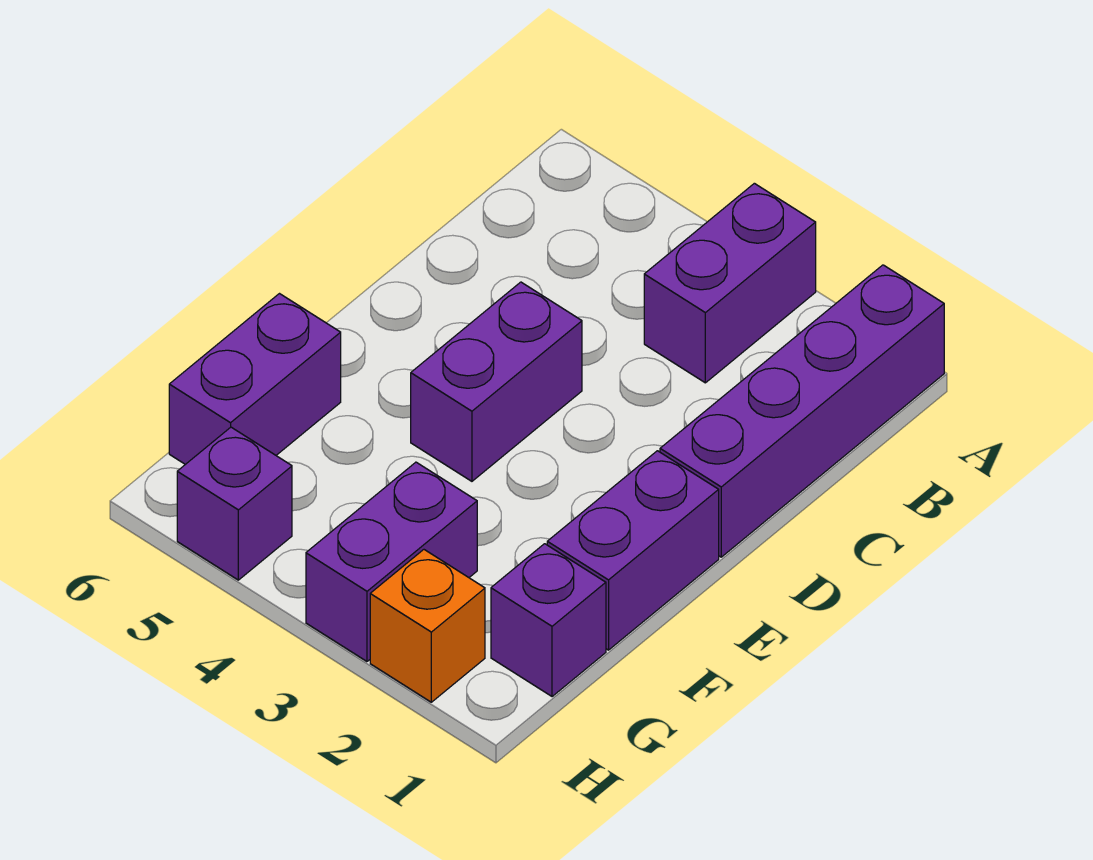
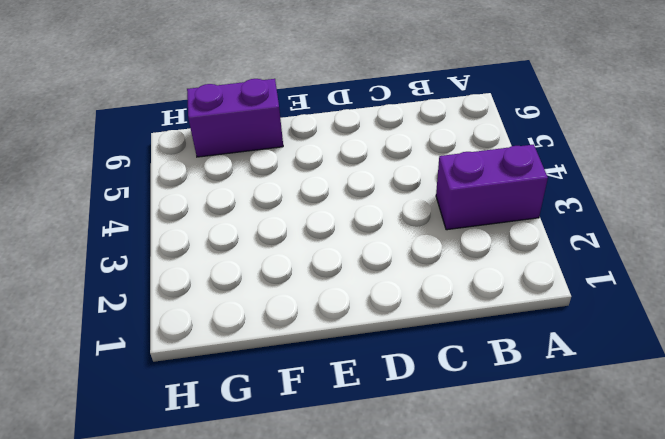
none -> purple 1x4 brick [660,265,944,557]
none -> purple 1x2 brick [411,282,582,481]

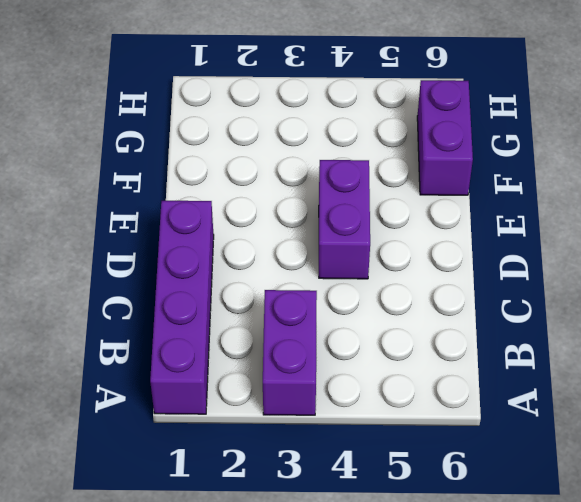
none -> purple 1x2 brick [547,451,719,650]
none -> purple 1x1 brick [491,544,606,697]

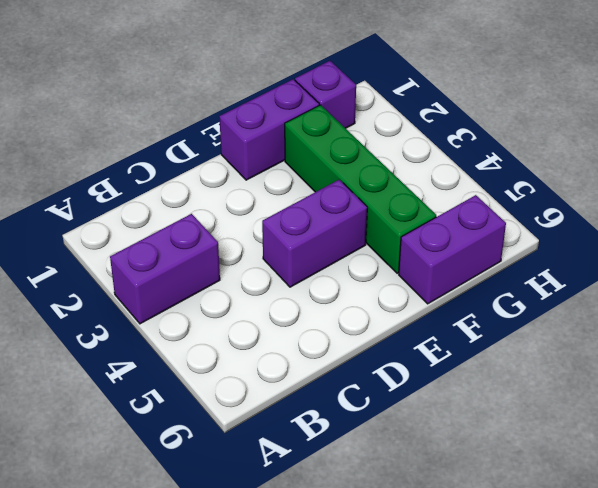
green 1x4 brick [285,105,436,274] -> none
none -> purple 1x4 brick [660,265,944,557]
none -> purple 1x2 brick [306,462,477,661]

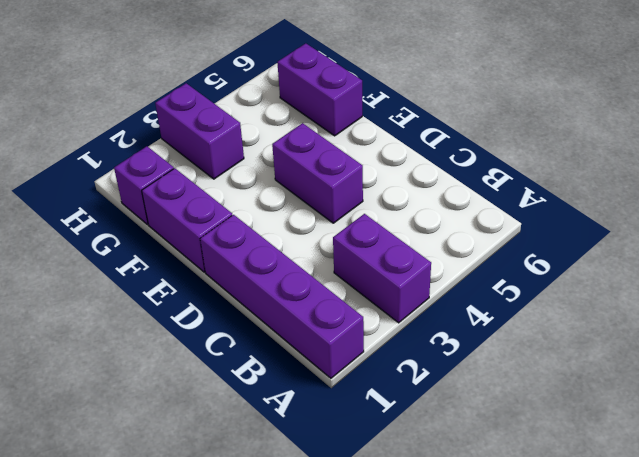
none -> orange 1x1 brick [370,550,485,702]
none -> purple 1x1 brick [177,427,292,580]

